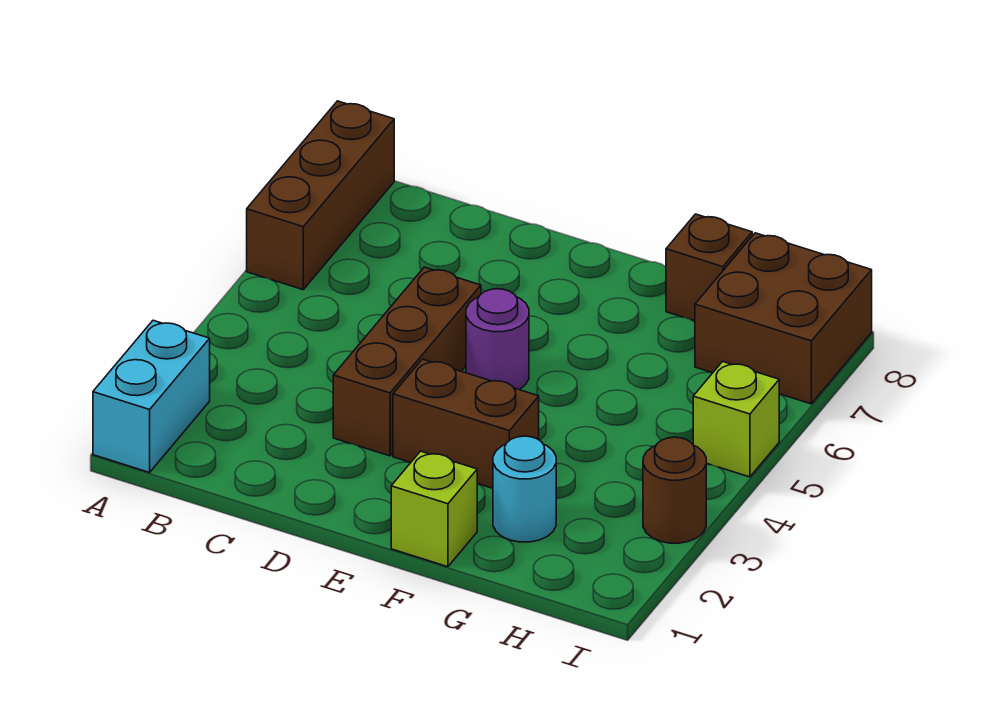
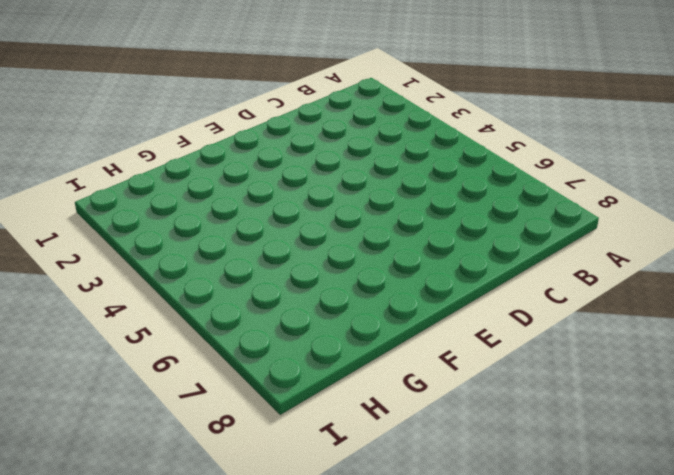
none -> cyan 1x2 brick [93,320,210,472]
none -> brown 1x3 brick [247,101,394,290]

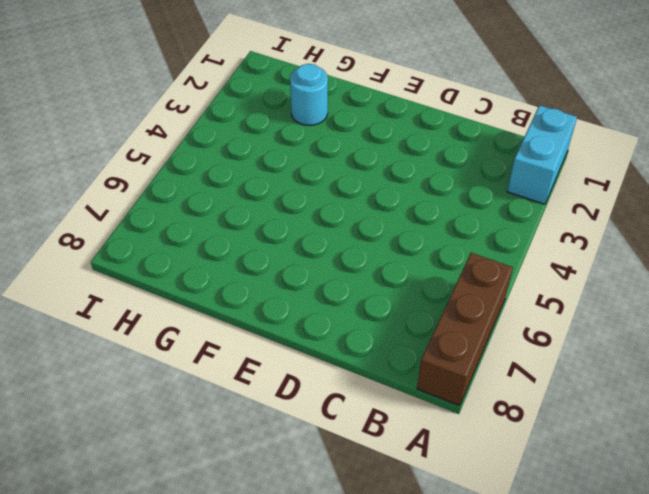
none -> brown 1x3 brick [333,267,481,456]
none -> brown 1x2 brick [393,359,539,488]

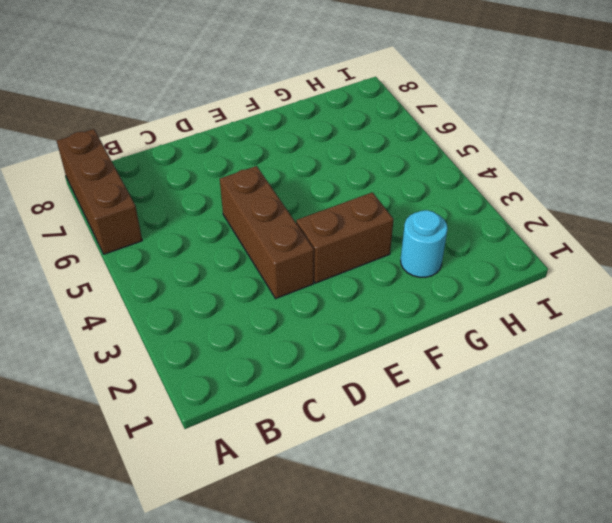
none -> cyan 1x2 brick [93,320,210,472]
none -> purple 1x1 round brick [466,289,529,390]

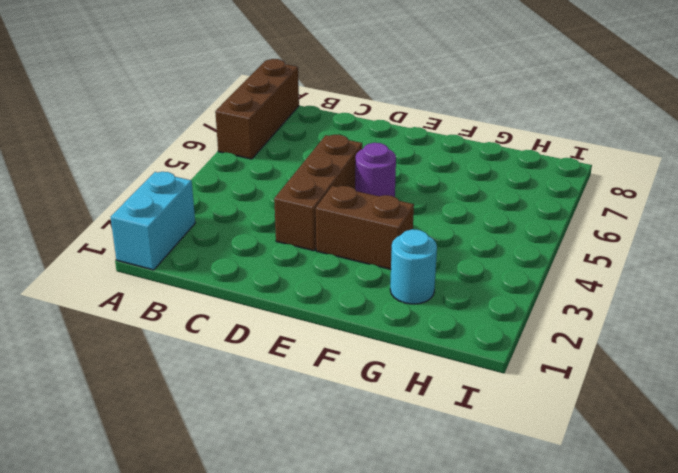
none -> lime 1x1 brick [391,451,477,567]
none -> brown 1x1 brick [666,214,752,321]

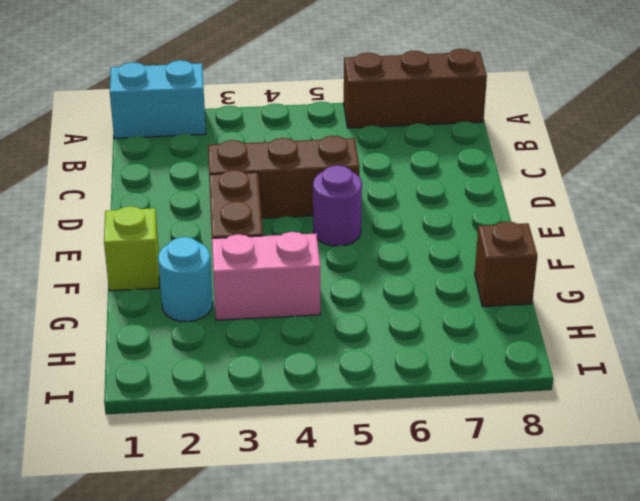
pink 1x2 brick [212,232,320,320] -> none
none -> brown 2x2 brick [695,233,872,404]
none -> brown 1x1 round brick [643,437,706,543]

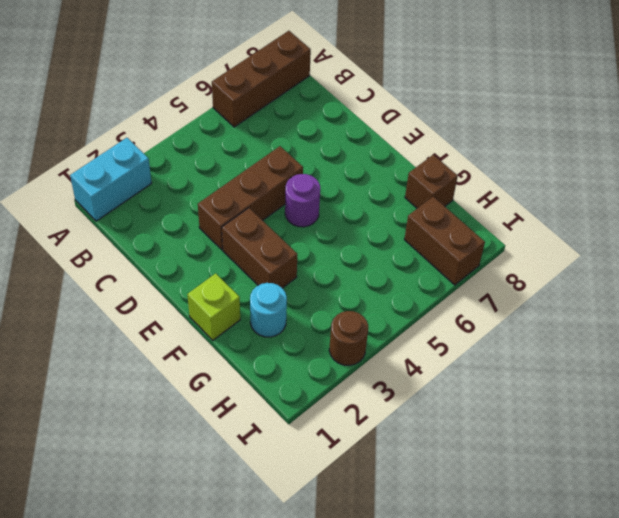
brown 1x2 brick [404,197,485,285] -> brown 2x2 brick [695,233,872,404]
none -> lime 1x1 brick [693,361,779,477]

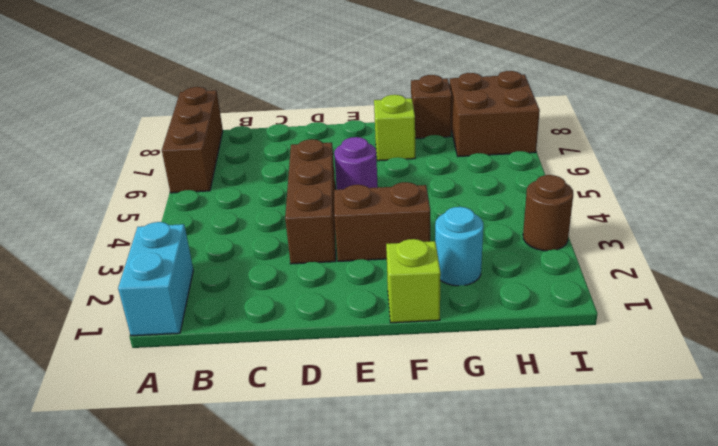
lime 1x1 brick [374,95,415,161] -> lime 1x1 brick moved to [693,361,779,477]

